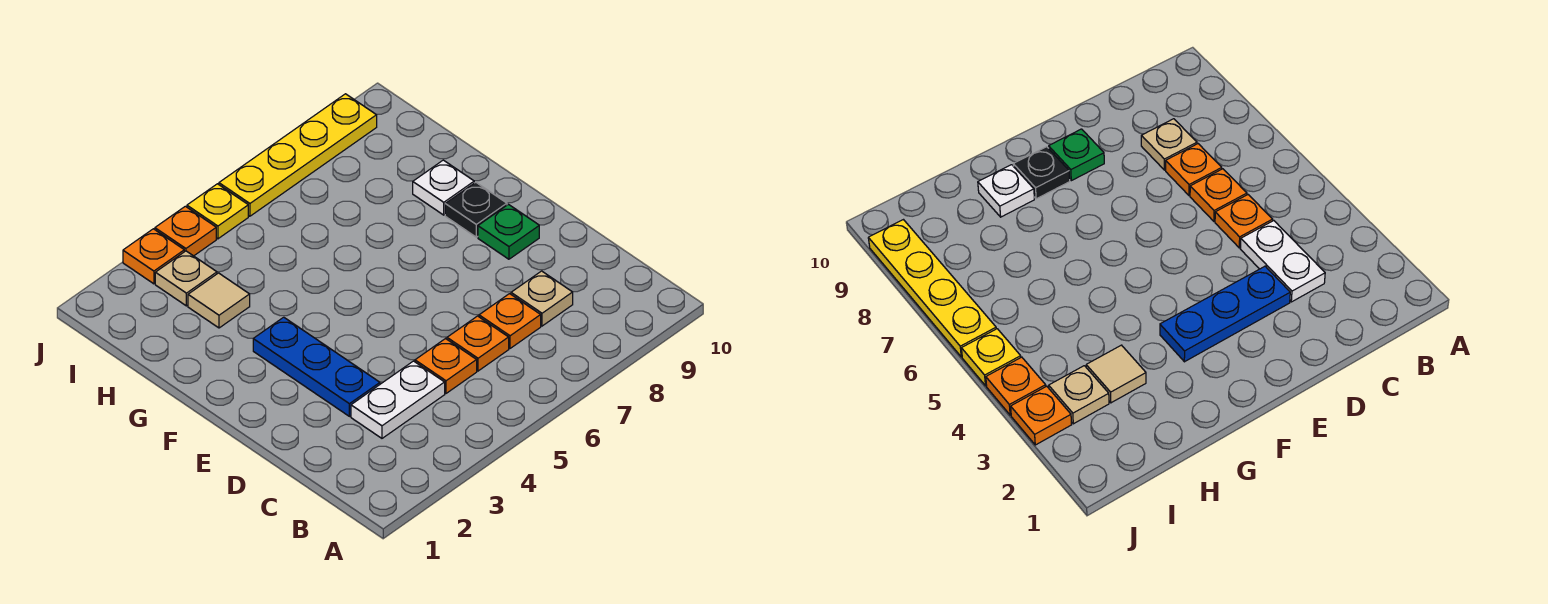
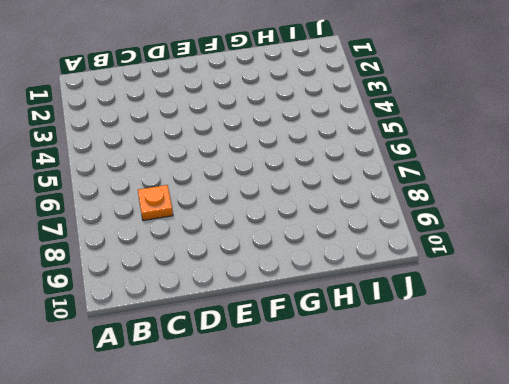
none -> white 1x2 plate [351,361,445,438]
none -> orange 1x1 plate [415,339,477,393]
none -> orange 1x1 plate [447,316,509,371]

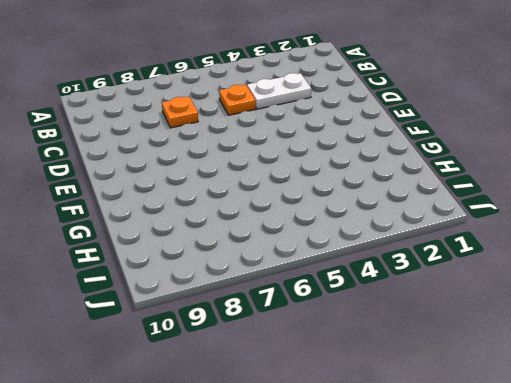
none -> orange 1x1 plate [447,316,509,371]
none -> tan 1x1 plate [511,271,573,326]
none -> blue 1x3 plate [253,317,380,416]

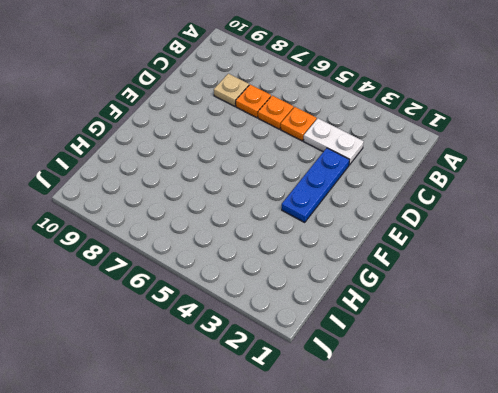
none -> green 1x1 plate [478,204,539,259]
none -> black 1x1 plate [445,182,507,237]
none -> white 1x1 plate [413,160,474,215]

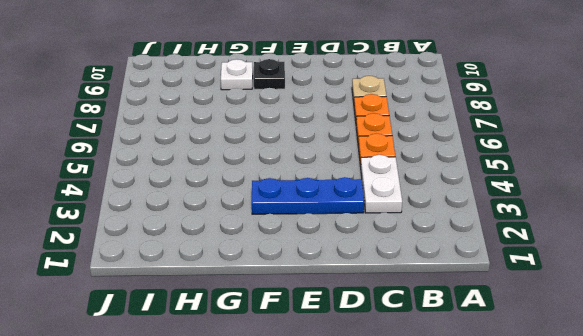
none -> green 1x1 plate [478,204,539,259]
none -> tan 1x1 tile [188,273,250,328]
none -> tan 1x1 plate [155,251,217,306]

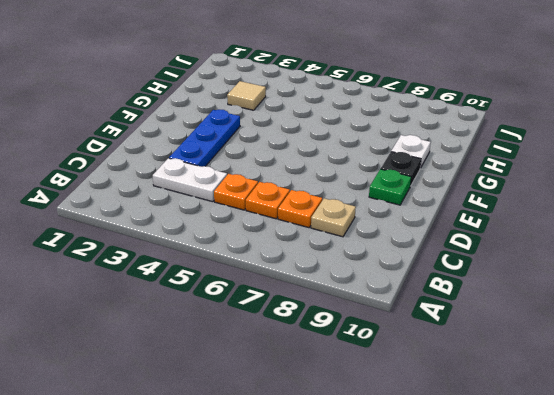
none -> tan 1x1 plate [155,251,217,306]
none -> orange 1x1 plate [123,229,184,284]
none -> orange 1x1 plate [155,206,216,256]

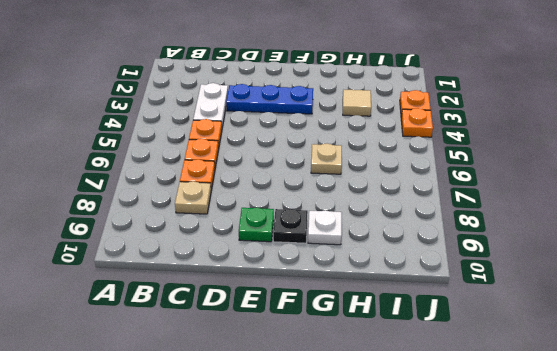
tan 1x1 plate [311,143,342,174] -> tan 1x1 plate moved to [155,251,217,306]
none -> yellow 1x1 plate [187,184,248,239]
none -> yellow 1x4 plate [219,94,377,216]

